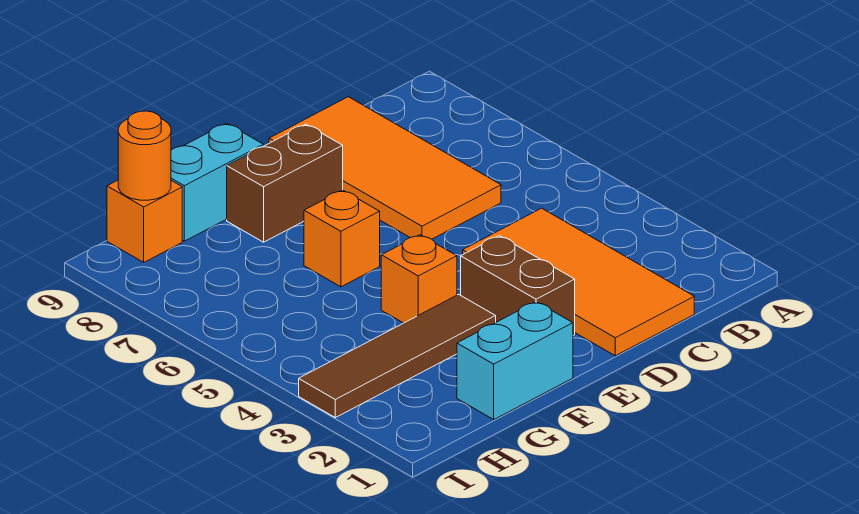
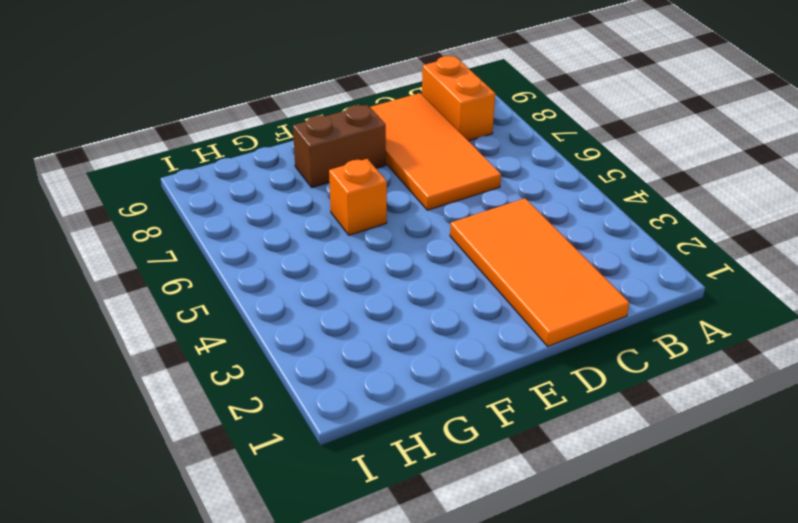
orange 1x2 brick [422,56,495,141] -> none
none -> brown 1x2 brick [461,236,575,335]
none -> cyan 1x2 brick [457,302,573,419]

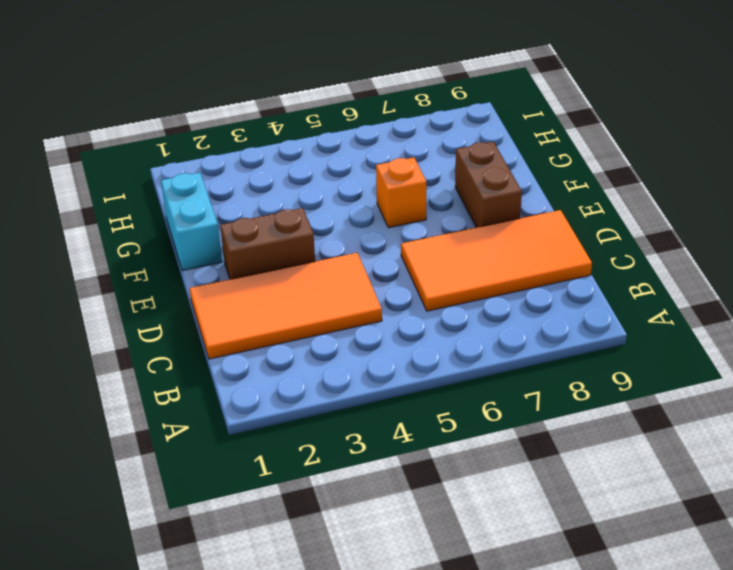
none -> brown 1x4 tile [299,294,496,418]
none -> orange 1x1 brick [381,235,457,323]

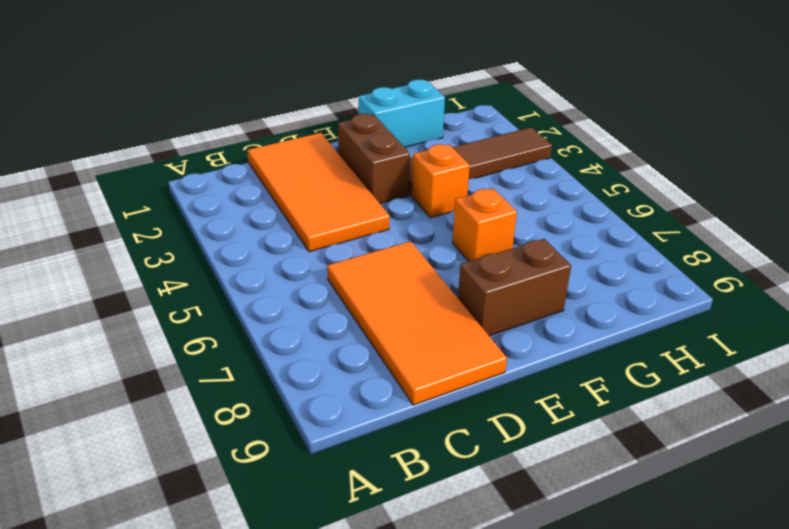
none -> cyan 1x2 brick [171,123,263,241]
none -> orange 1x1 brick [107,180,182,262]

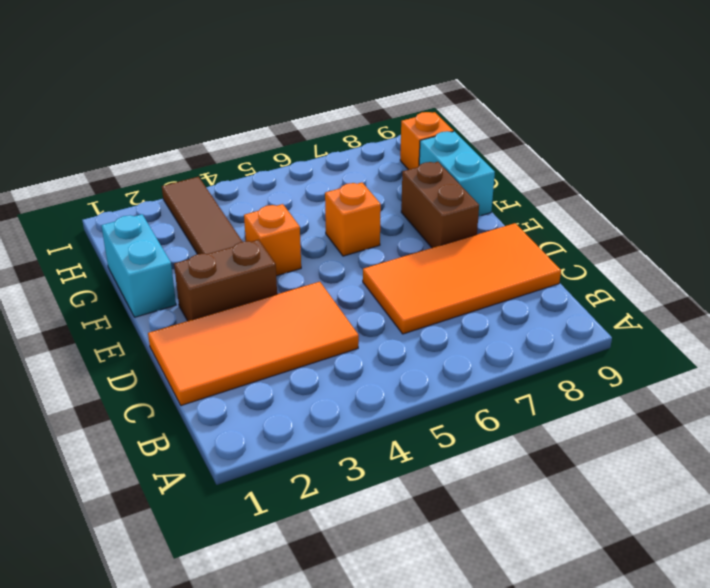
none -> orange 1x1 round brick [118,111,171,200]

